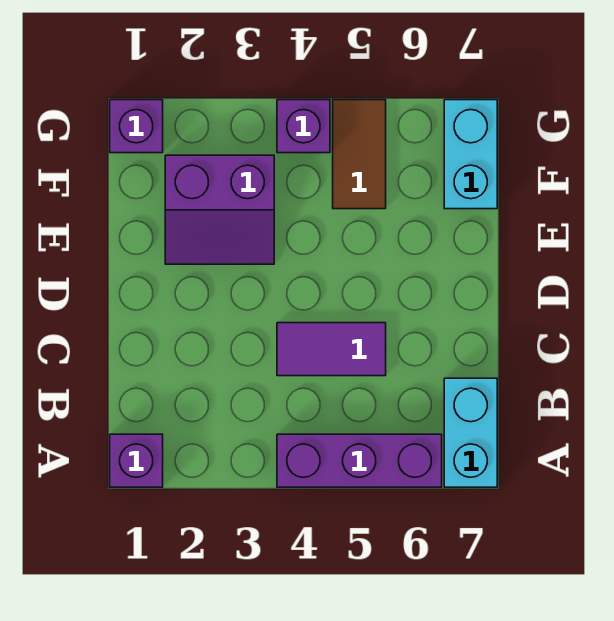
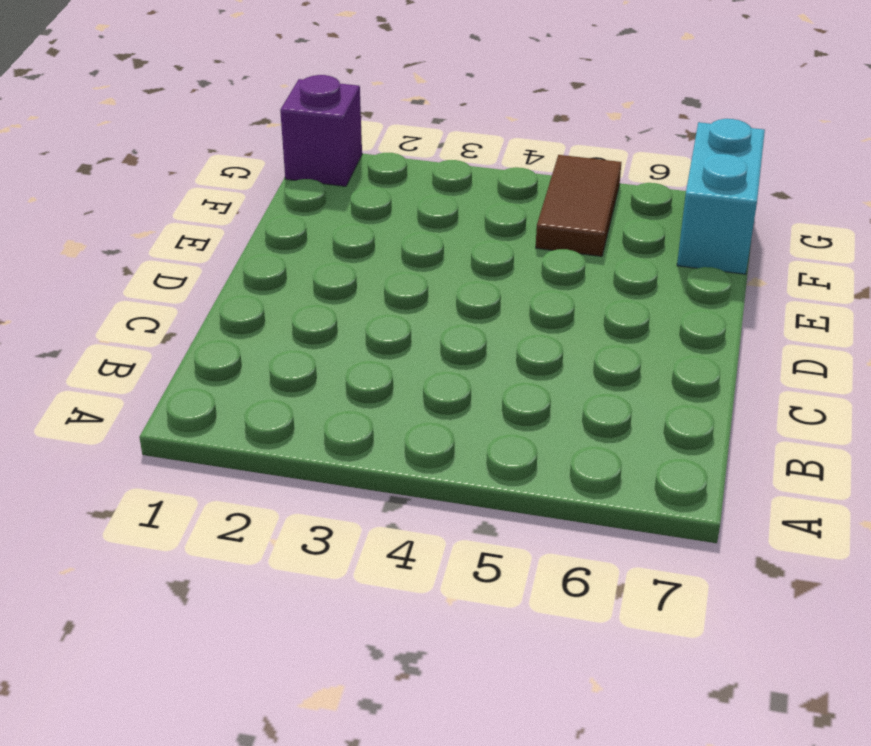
none -> purple 1x1 brick [110,434,163,487]
none -> purple 1x3 brick [277,434,442,487]

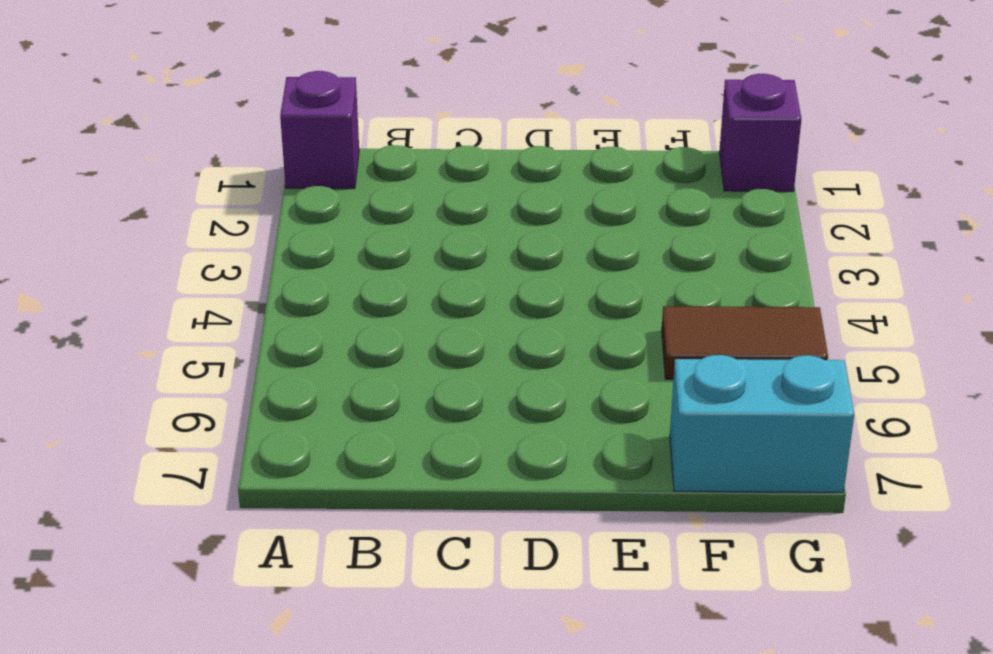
none -> purple 1x3 brick [277,434,442,487]
none -> cyan 1x2 brick [444,378,497,487]

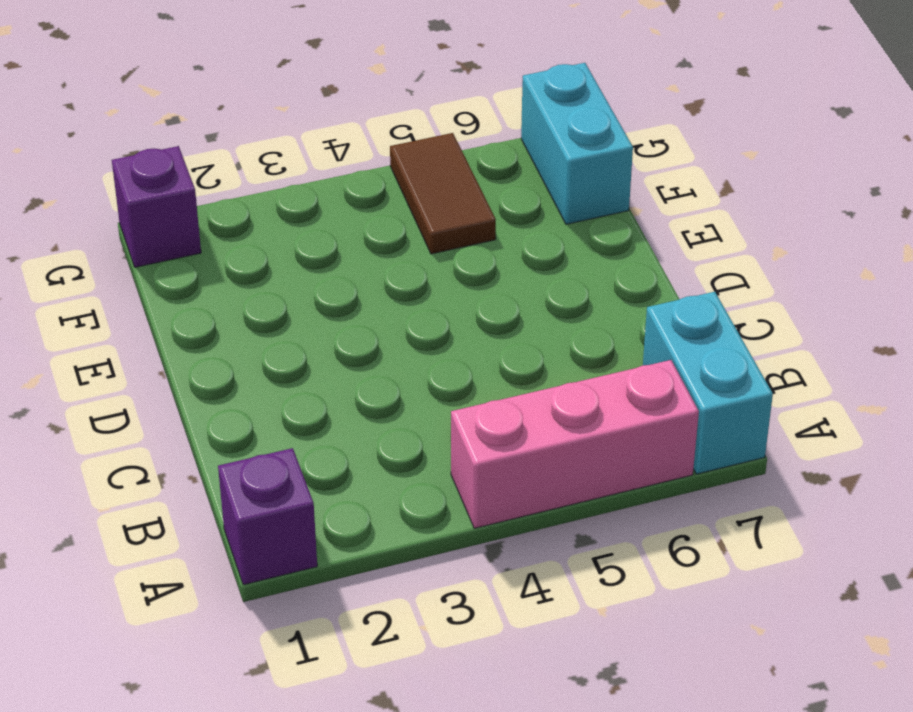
pink 1x3 brick [451,360,699,528] -> purple 1x3 brick [277,434,442,487]
none -> purple 1x2 tile [277,323,386,376]
none -> purple 2x2 slope [165,155,274,264]

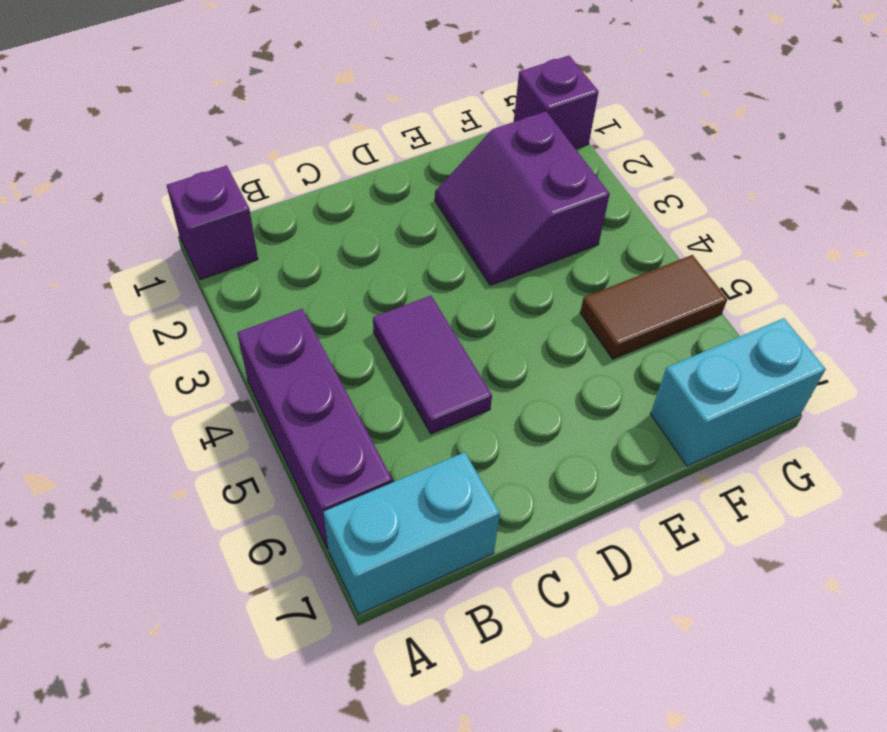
none -> purple 1x1 brick [277,100,330,153]

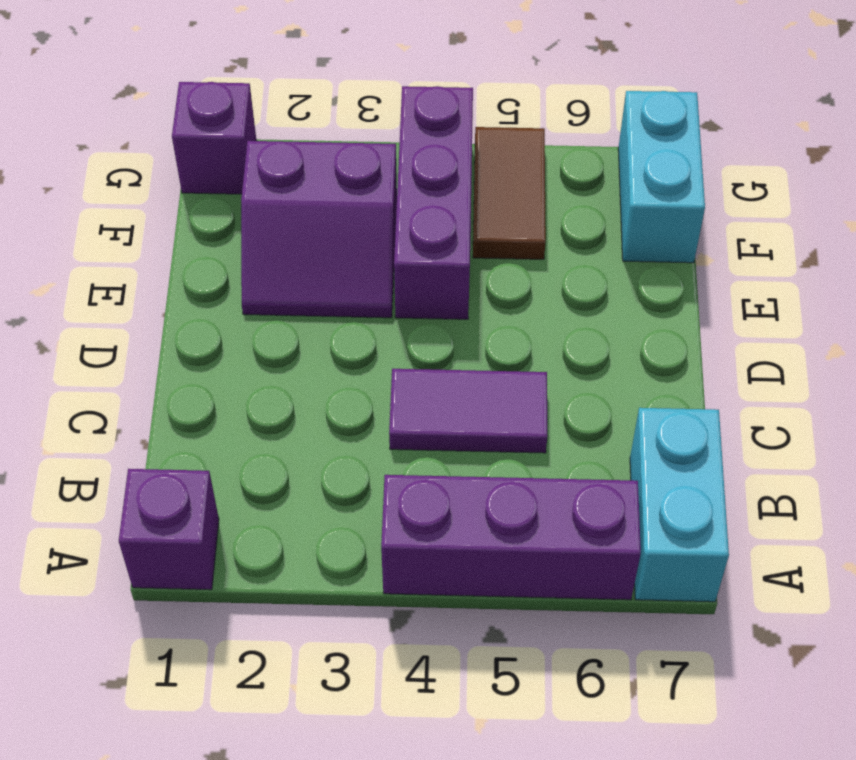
purple 1x3 brick [394,86,473,319] -> purple 1x1 brick [277,100,330,153]

